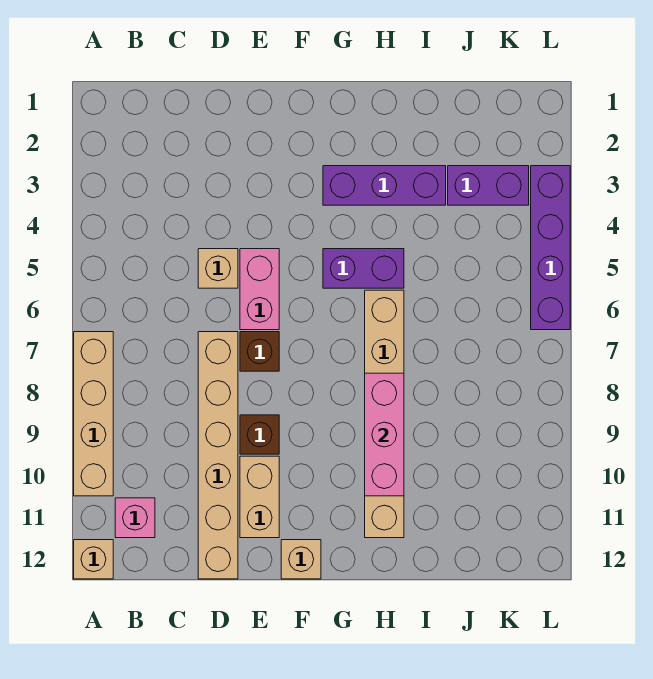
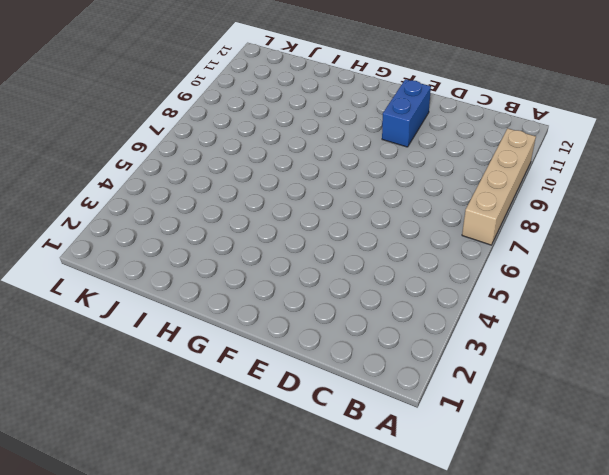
blue 1x2 brick [382,79,431,147] -> tan 1x2 brick [240,456,279,538]
none -> tan 1x1 brick [74,540,113,579]
none -> pink 1x1 brick [115,498,155,538]
none -> tan 1x1 brick [198,249,238,288]

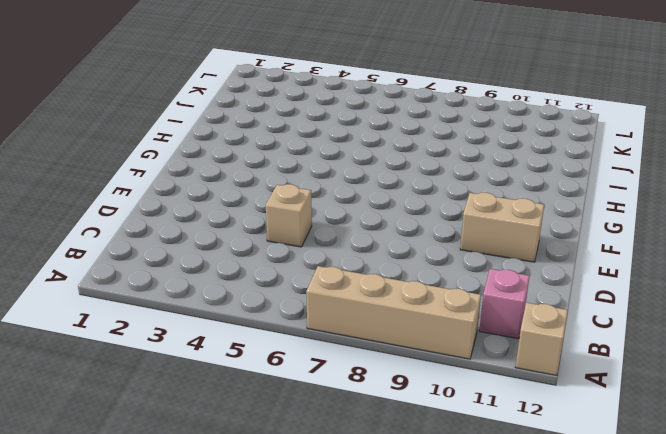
none -> tan 1x6 brick [198,332,238,579]
none -> pink 1x2 brick [240,249,279,330]
none -> brown 1x1 brick [240,332,279,371]

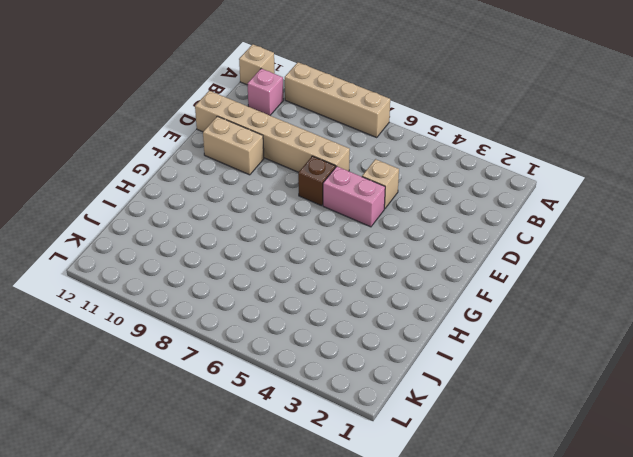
none -> brown 1x1 brick [240,415,279,454]
none -> tan 1x1 brick [281,540,321,579]
none -> purple 1x3 brick [323,166,446,205]

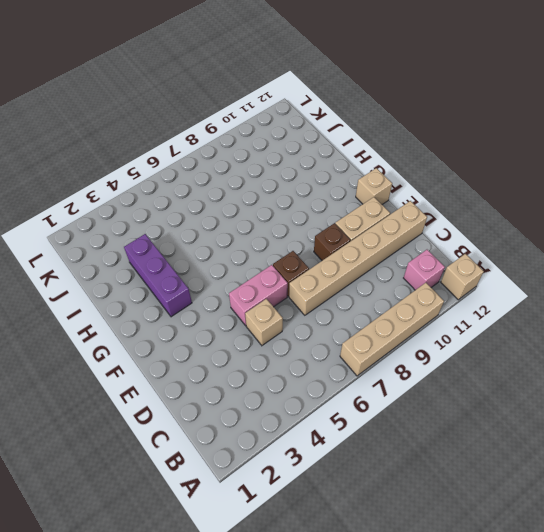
none -> purple 1x2 brick [323,249,404,288]
none -> tan 1x6 brick [365,290,404,538]
none -> purple 1x2 brick [448,166,529,205]

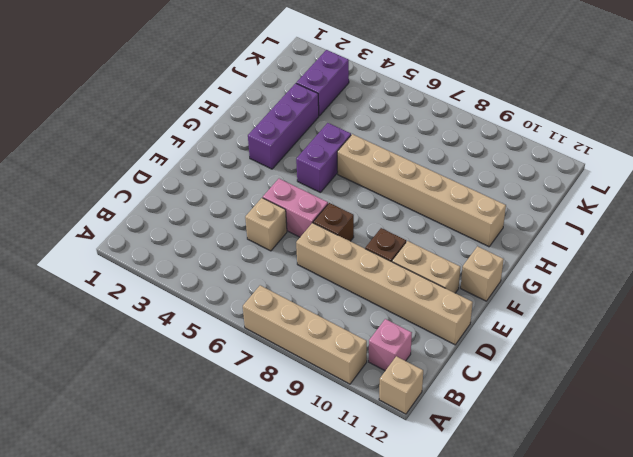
none -> purple 1x4 brick [531,166,570,330]
none -> pink 1x3 brick [365,373,404,496]

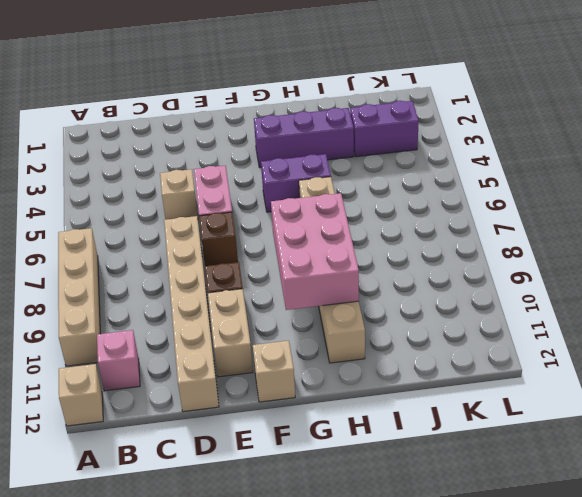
pink 2x3 brick [271,193,359,310] -> pink 1x3 brick [365,373,404,496]
none -> purple 1x4 brick [531,166,570,330]

